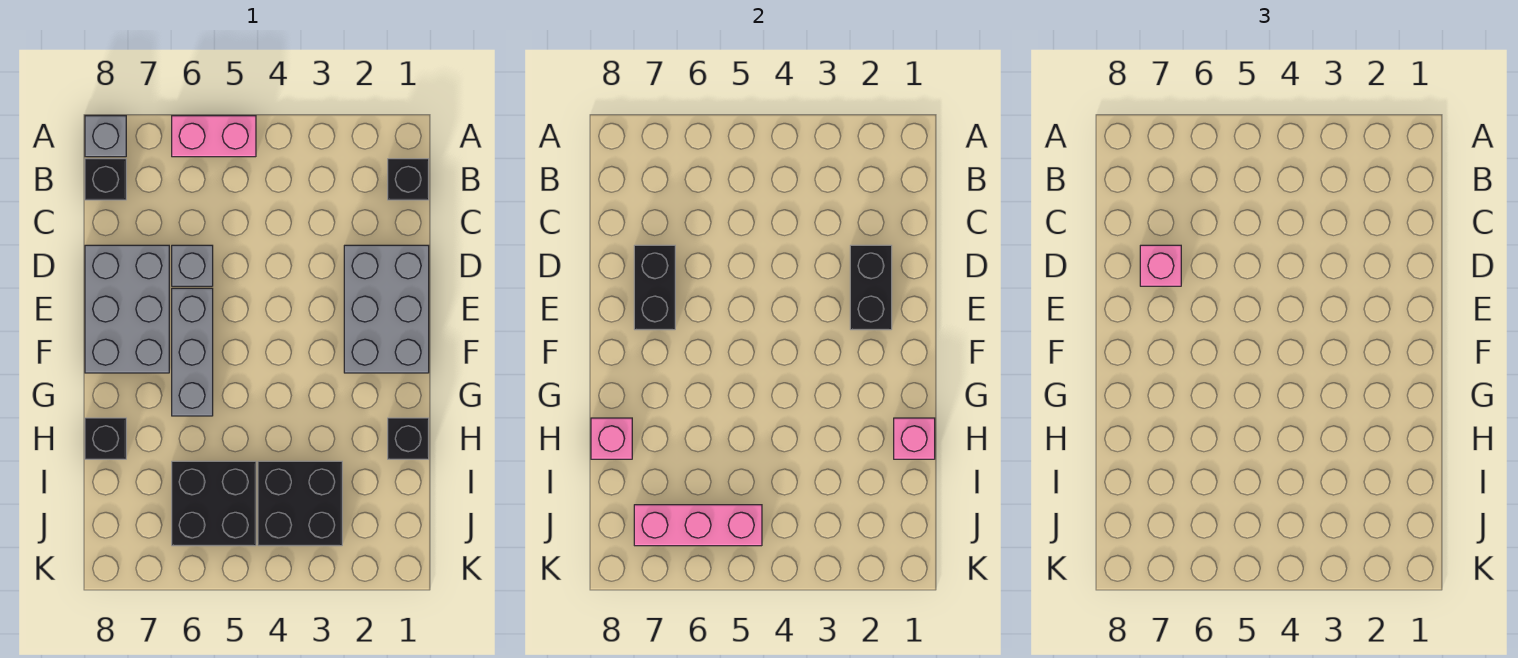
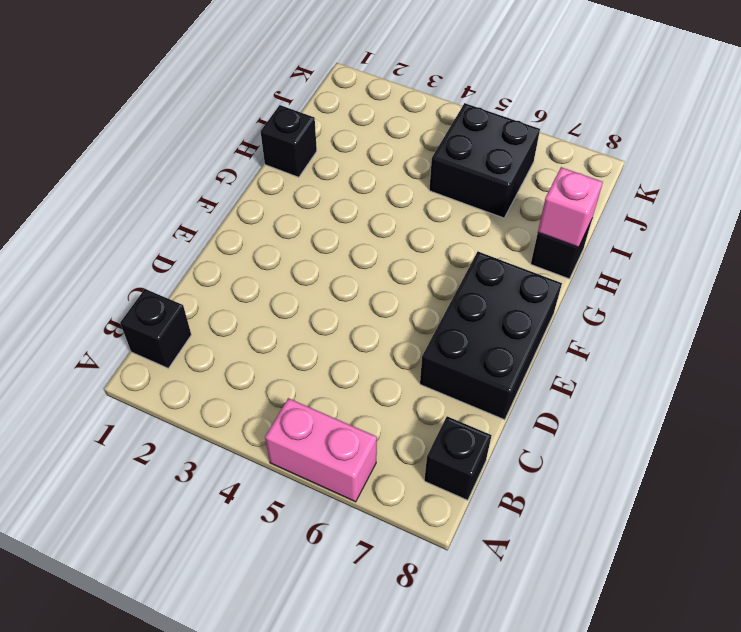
black 2x3 brick [420,252,562,420] -> grey 2x3 brick [85,245,169,373]
none -> grey 1x1 brick [85,116,126,157]
none -> grey 2x3 brick [344,245,429,373]
none -> grey 1x1 brick [172,245,213,286]

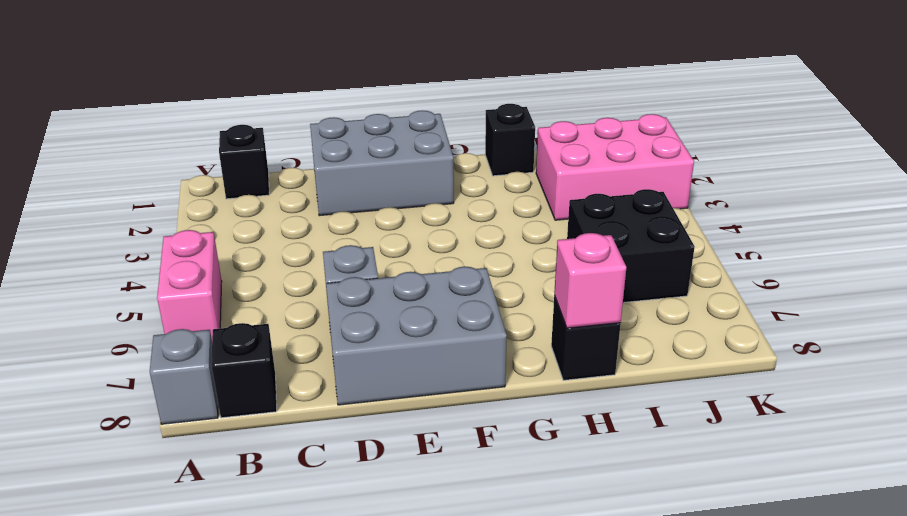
pink 2x3 brick [536,114,694,220] -> black 2x2 brick [258,461,342,546]
none -> grey 1x3 brick [172,288,213,416]
none -> black 1x2 brick [850,245,892,330]
none -> black 1x2 brick [634,245,675,330]

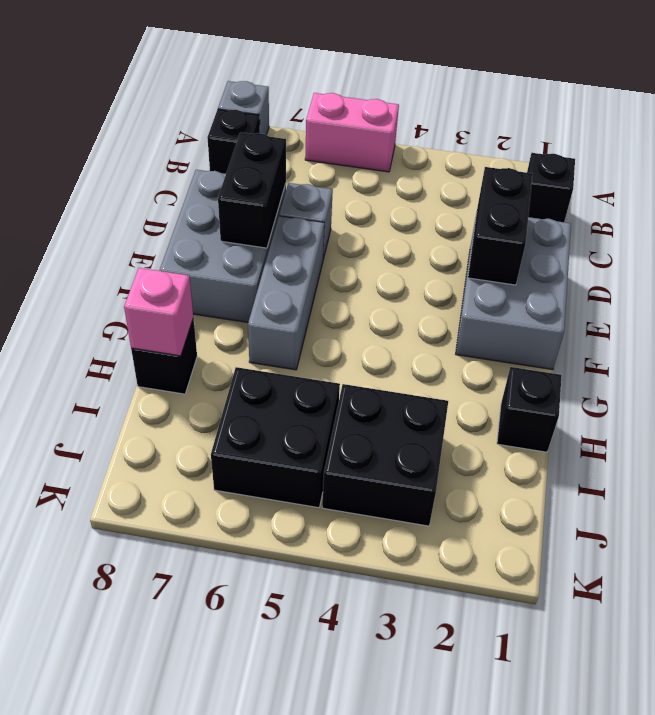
none -> pink 1x1 brick [894,418,935,459]
none -> pink 1x3 brick [634,505,762,546]
none -> pink 1x1 brick [1140,245,1181,286]

